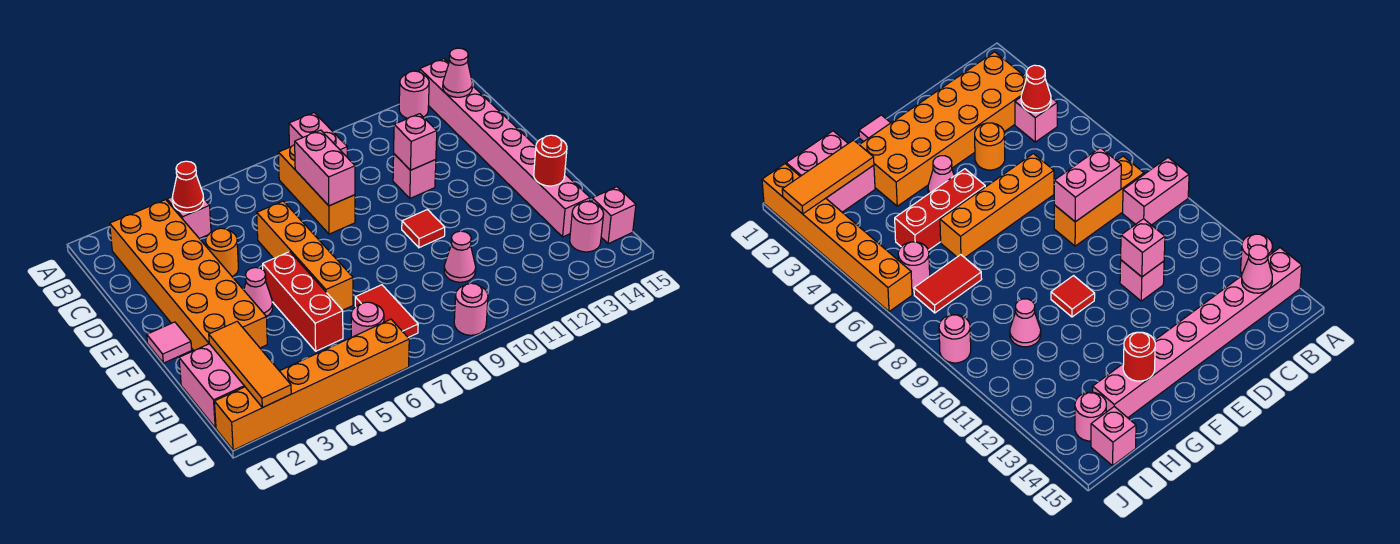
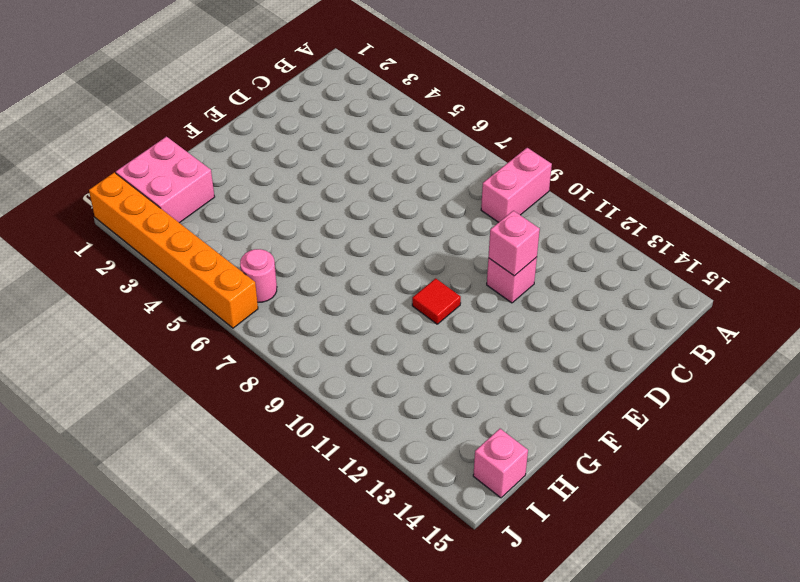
none -> pink 1x1 round brick [399,71,429,119]
none -> pink 1x8 brick [420,59,590,237]
none -> orange 2x6 brick [110,200,267,350]

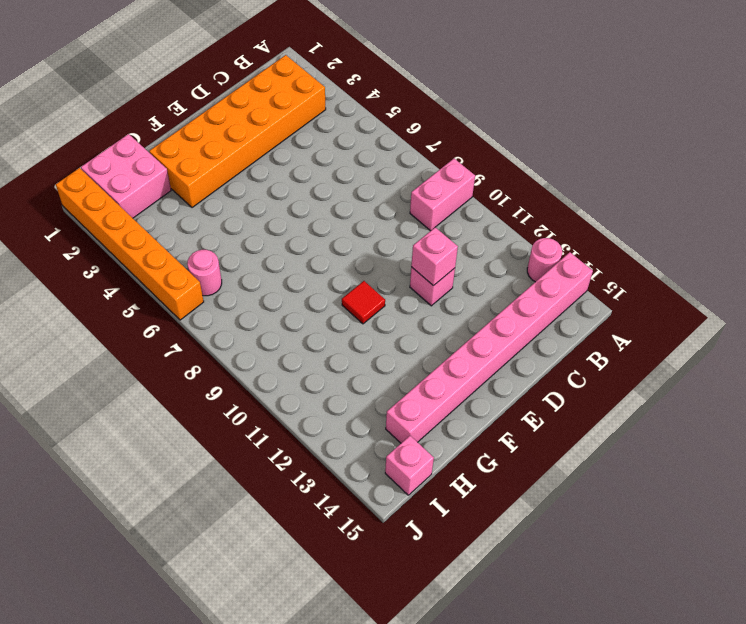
none -> pink 1x1 brick [167,197,211,239]
none -> orange 1x3 brick [278,145,355,234]
none -> orange 1x1 round brick [206,228,238,277]

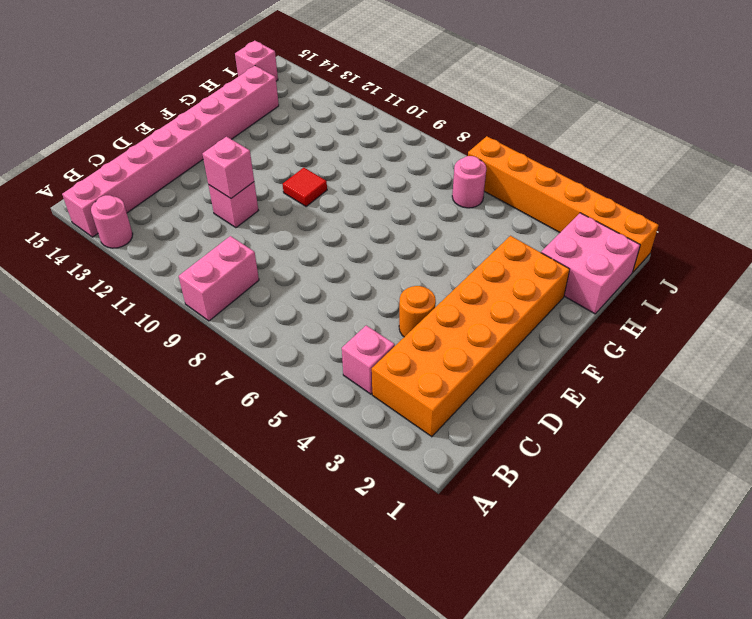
none -> orange 1x3 brick [278,145,355,234]
none -> orange 1x4 brick [257,201,353,310]
none -> pink 1x1 tile [147,322,192,363]

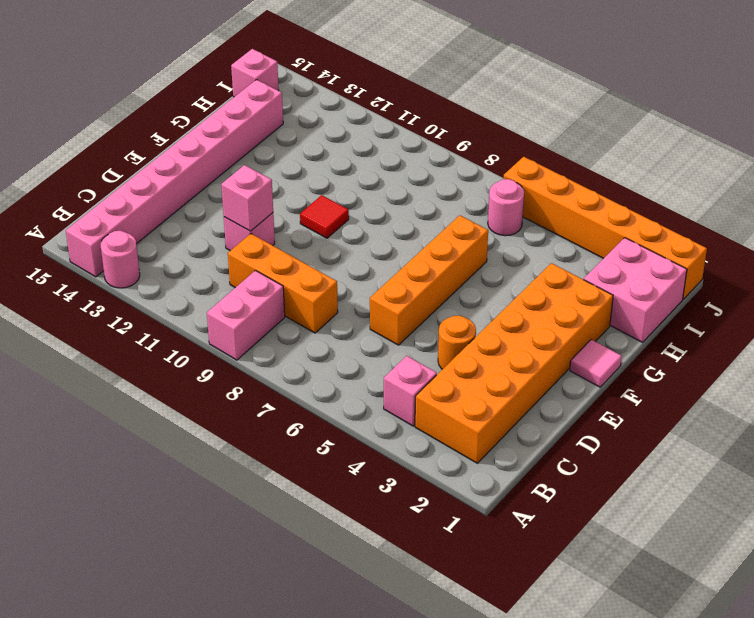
orange 1x3 brick [228,234,338,333] -> orange 1x3 brick turned to [278,145,355,234]
none -> pink 1x1 cone [244,267,273,317]
none -> red 1x3 brick [263,252,343,351]
none -> red 1x2 tile [355,285,418,337]

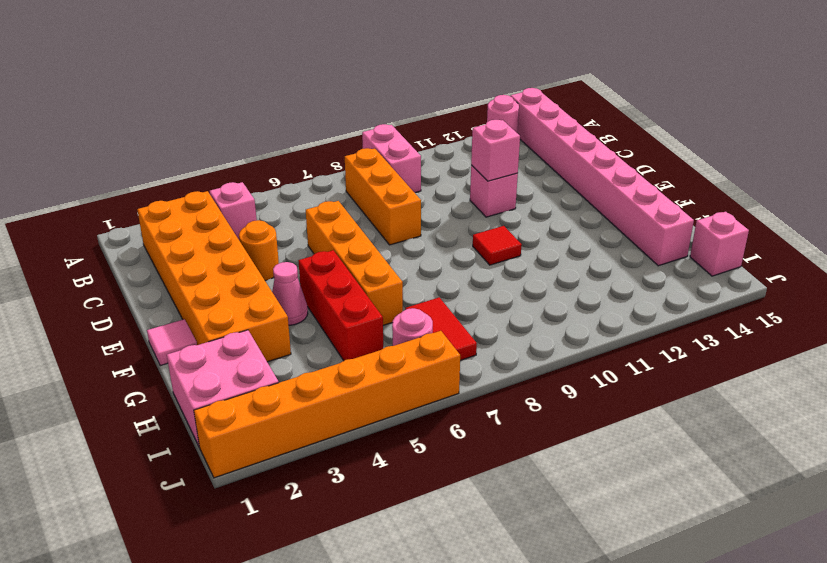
none -> pink 1x1 cone [444,231,476,282]
none -> pink 1x1 round brick [570,201,604,252]
none -> pink 1x1 round brick [454,283,488,335]

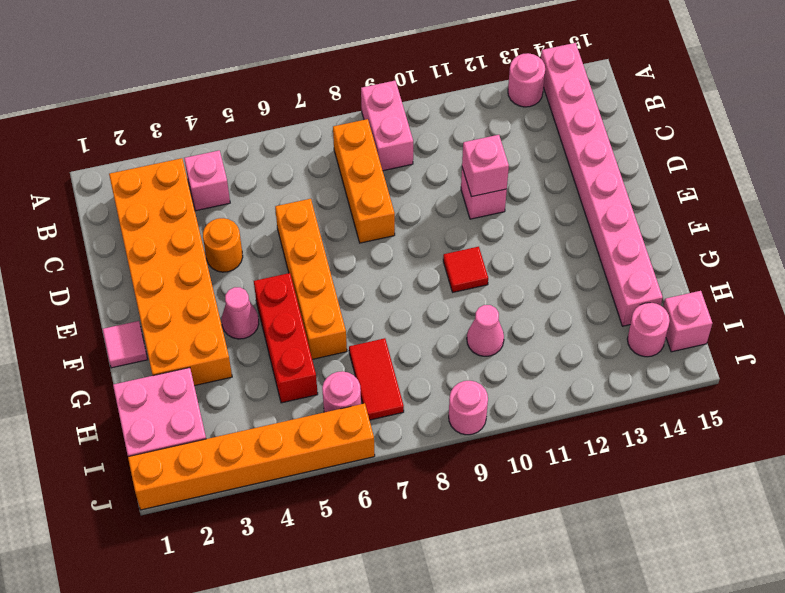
none -> red 1x1 cone [172,161,204,212]
none -> pink 1x1 cone [443,48,472,97]
none -> pink 1x2 brick [295,130,355,206]

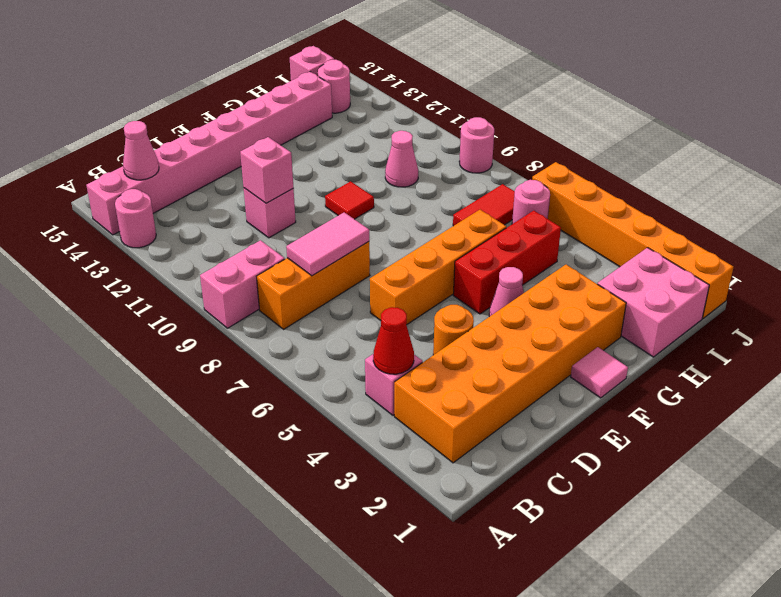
pink 1x2 tile [286,212,369,276] -> pink 1x2 brick [295,130,355,206]
none -> red 1x1 round brick [534,135,567,186]
none -> orange 1x3 tile [209,322,291,407]

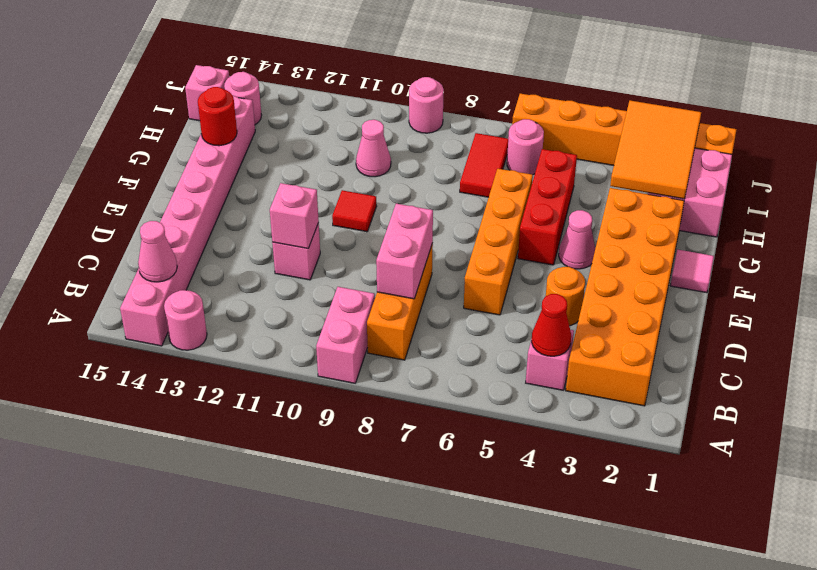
orange 2x3 tile [610,101,701,199] -> orange 1x3 tile [209,322,291,407]

